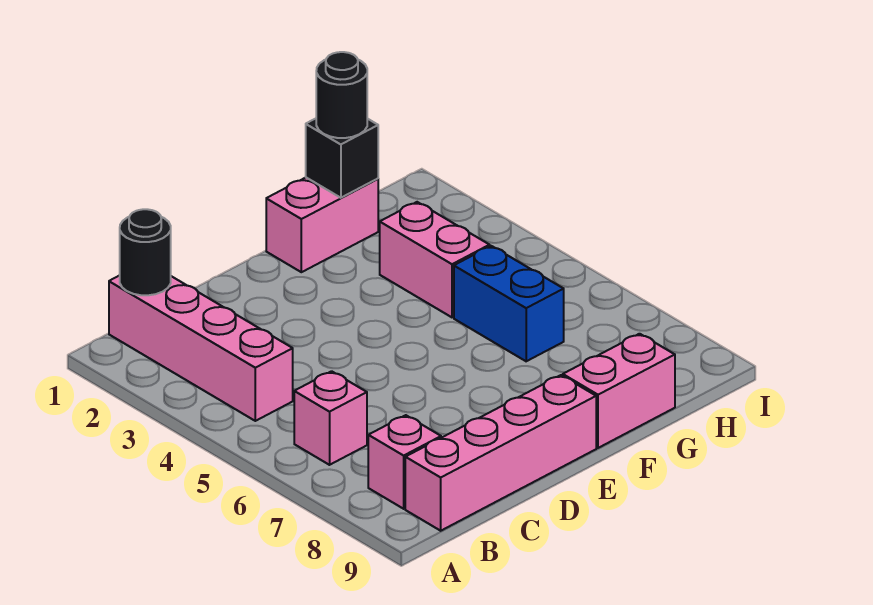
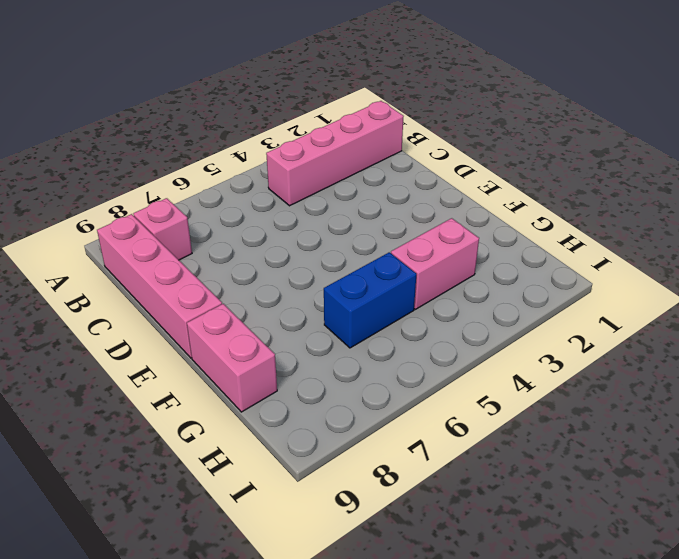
none -> pink 1x1 brick [294,371,367,465]
none -> pink 1x2 brick [266,178,378,272]

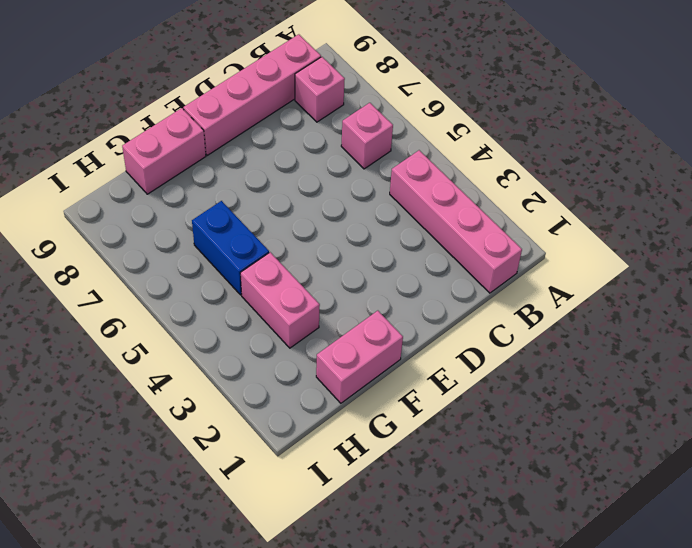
none -> black 1x1 round brick [120,209,171,295]
none -> black 1x1 brick [306,119,378,198]

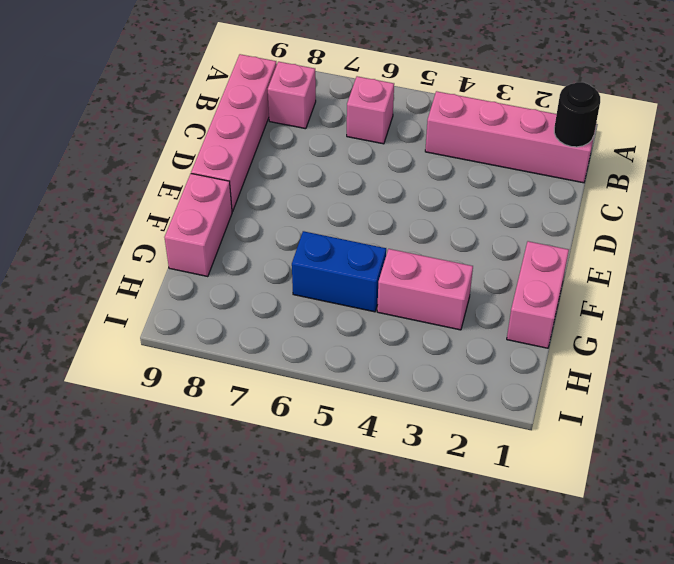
none -> black 1x1 brick [306,119,378,198]
none -> black 1x1 round brick [316,52,367,138]

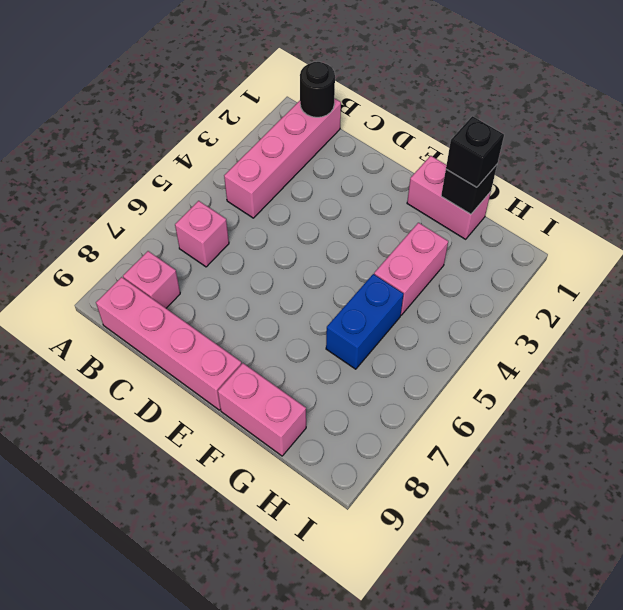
black 1x1 brick [446,116,504,187] -> black 1x1 round brick [316,52,367,138]

